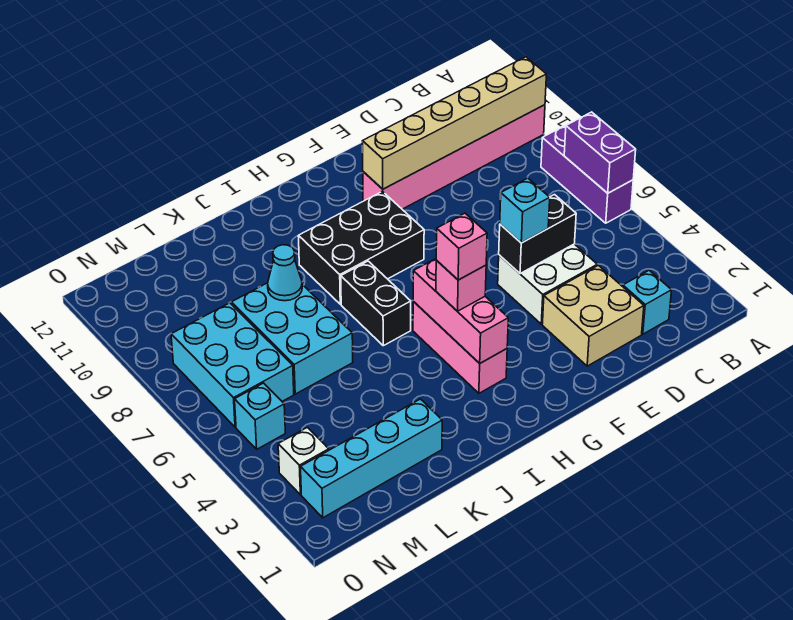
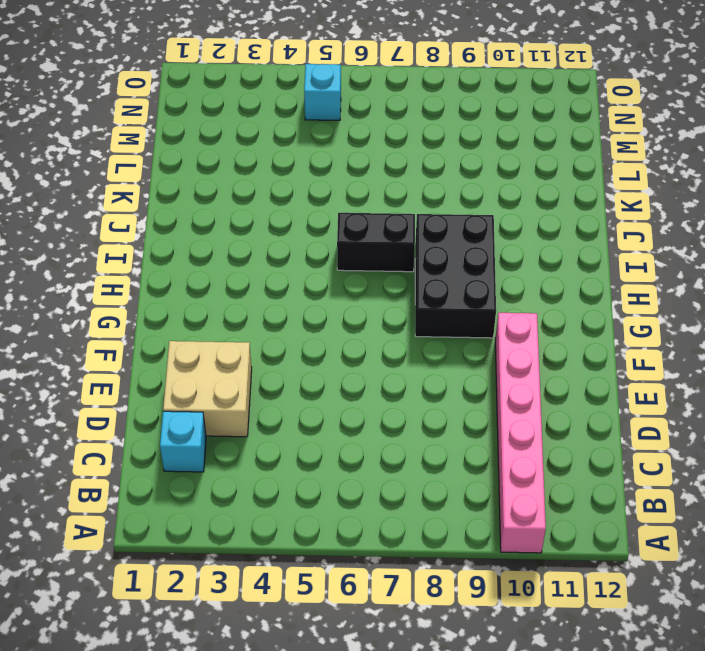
none -> purple 1x3 brick [541,124,633,223]
none -> white 2x2 brick [498,244,597,324]
none -> pink 1x3 brick [413,302,507,393]

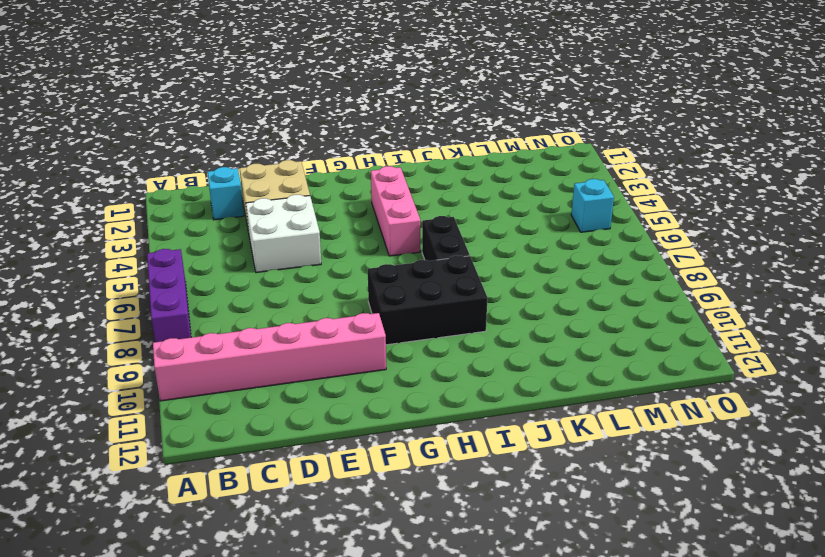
none -> cyan 1x4 brick [301,399,442,518]
none -> cyan 2x3 brick [231,283,353,394]
none -> cyan 2x3 brick [171,303,294,427]

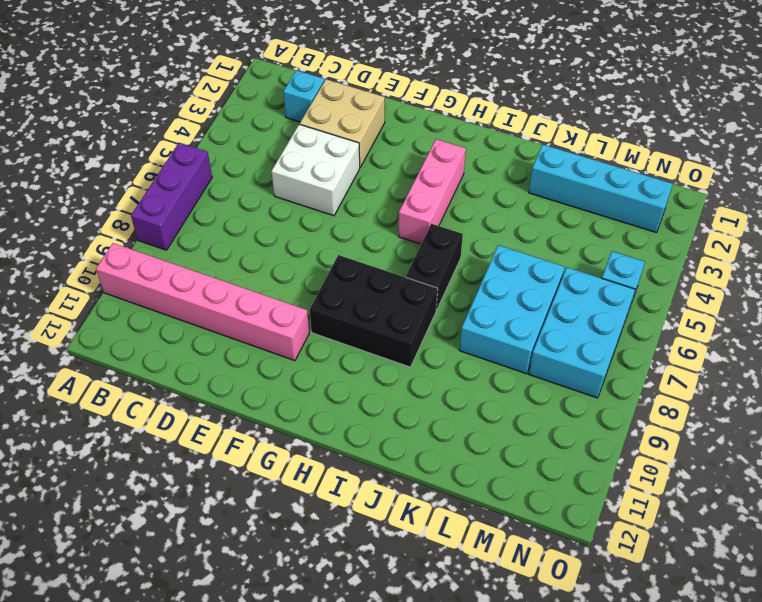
none -> white 1x1 brick [278,427,329,495]
none -> purple 1x2 brick [564,112,636,193]
none -> tan 1x6 brick [362,57,546,189]

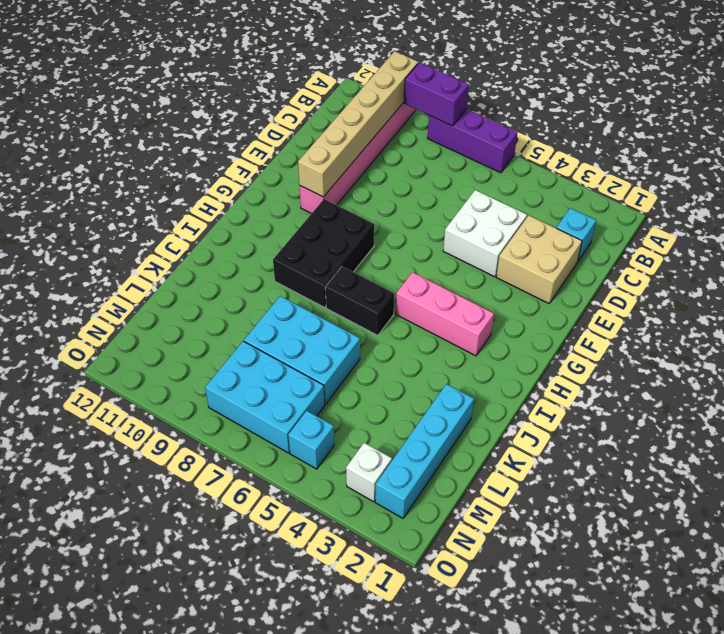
purple 1x2 brick [404,62,469,126] -> purple 1x2 brick moved to [564,112,636,193]
none -> black 1x2 brick [499,195,576,274]
none -> pink 1x3 brick [413,259,508,363]
none -> cyan 1x1 cone [268,245,302,301]

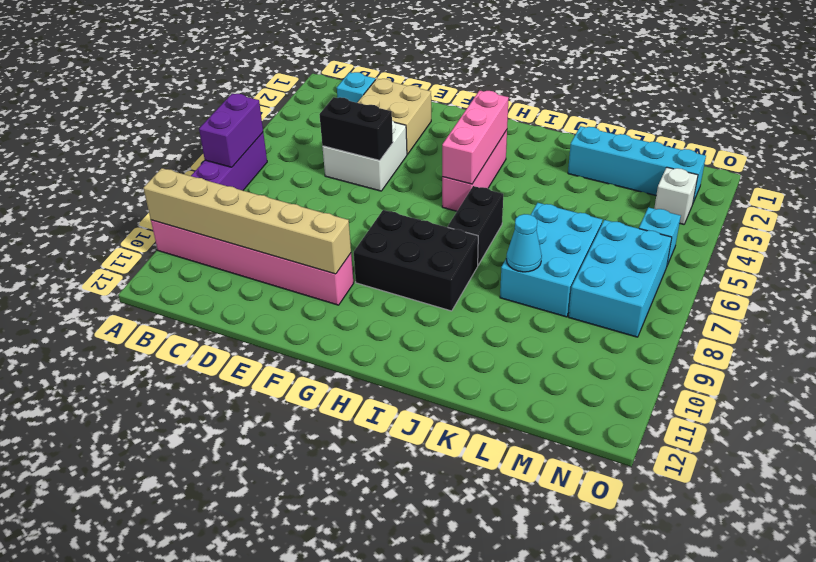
none -> cyan 1x1 brick [500,178,550,243]
none -> pink 1x1 brick [436,260,486,311]
none -> pink 1x1 brick [436,213,487,280]

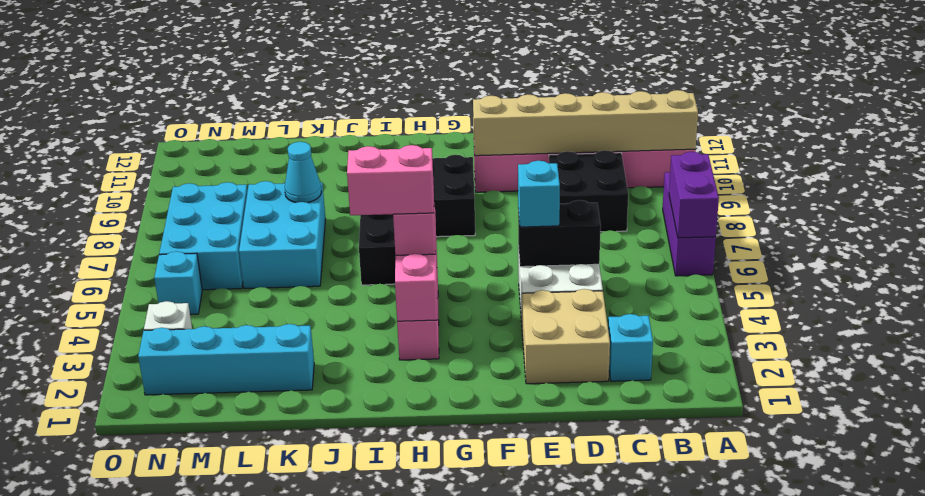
black 2x2 brick [549,150,628,232] -> none
pink 1x2 brick [347,145,434,215] -> pink 1x1 brick [436,213,487,280]

